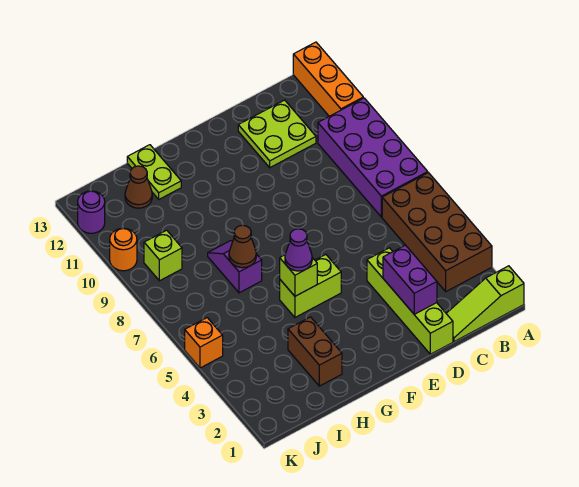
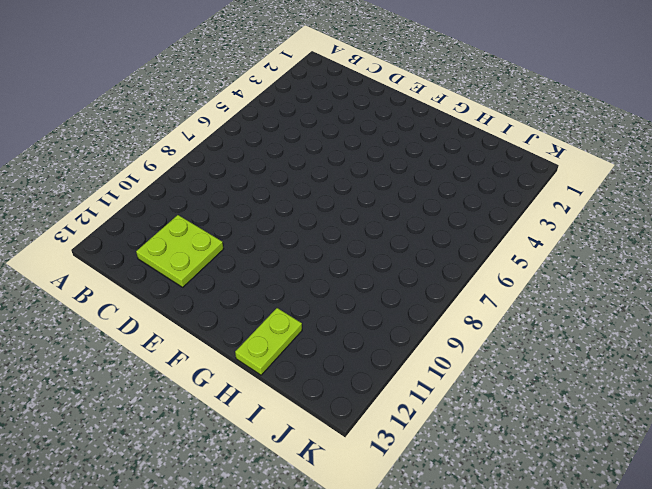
none -> lime 1x3 slope [446,266,524,342]
none -> brown 2x4 brick [382,173,492,291]
none -> purple 2x4 brick [318,98,428,217]

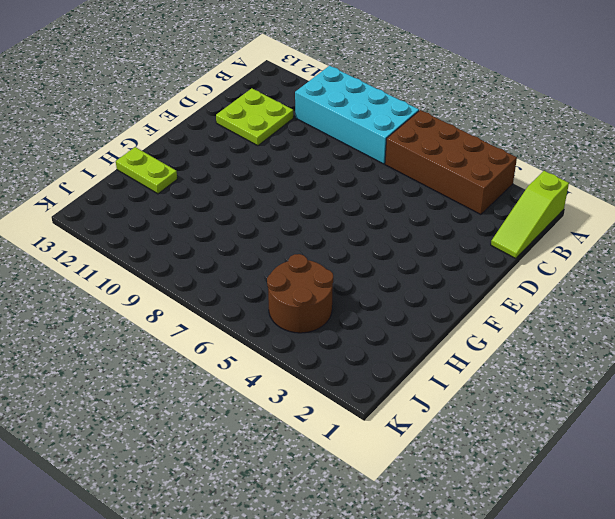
cyan 2x4 brick [295,66,419,164] -> purple 2x4 brick [318,98,428,217]
brown 2x2 round brick [267,254,333,333] -> none
none -> orange 1x3 brick [293,42,363,116]
none -> lime 1x4 brick [367,248,453,354]
none -> lime 1x2 brick [280,254,341,317]

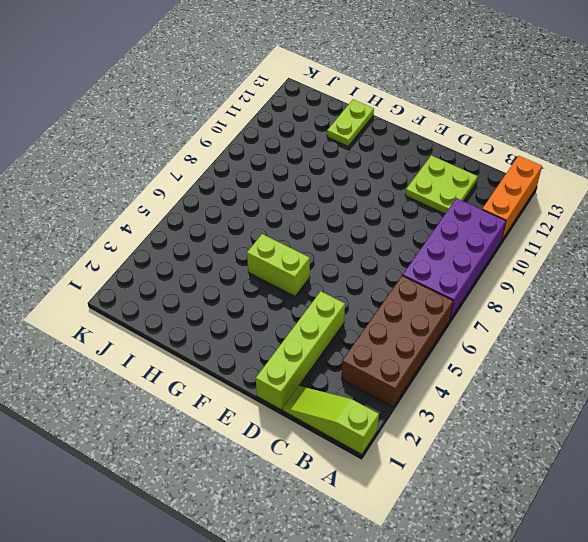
none -> brown 1x2 brick [288,317,342,386]
none -> purple 1x2 slope [208,241,262,293]
none -> brown 1x1 cone [125,166,152,208]

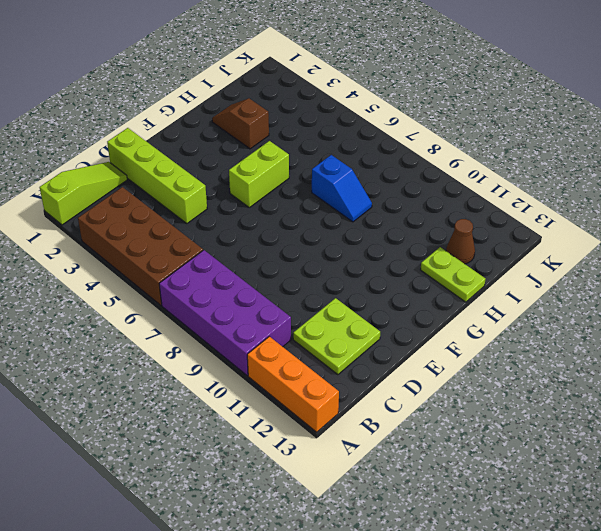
brown 1x2 slope [212,99,269,149] -> brown 1x2 brick [288,317,342,386]
blue 1x2 slope [312,155,372,222] -> purple 1x2 slope [208,241,262,293]
none -> lime 1x1 brick [144,230,182,281]
none -> orange 1x1 brick [185,318,223,368]
none -> orange 1x1 round brick [110,228,137,271]

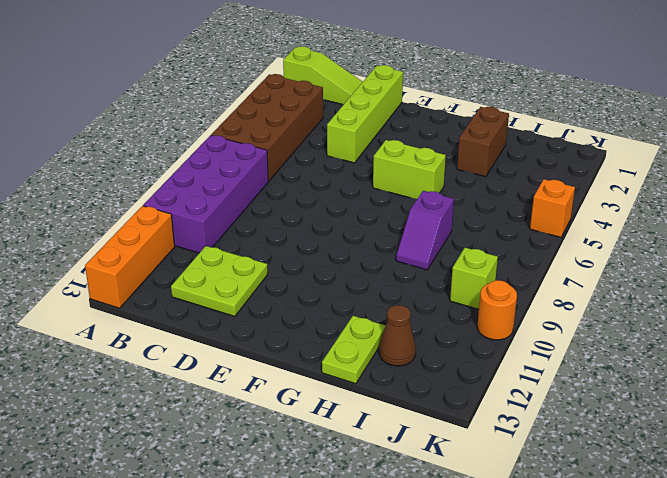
none -> purple 1x1 round brick [78,191,105,233]
none -> purple 1x2 brick [383,245,437,314]
none -> lime 1x1 brick [280,255,317,296]

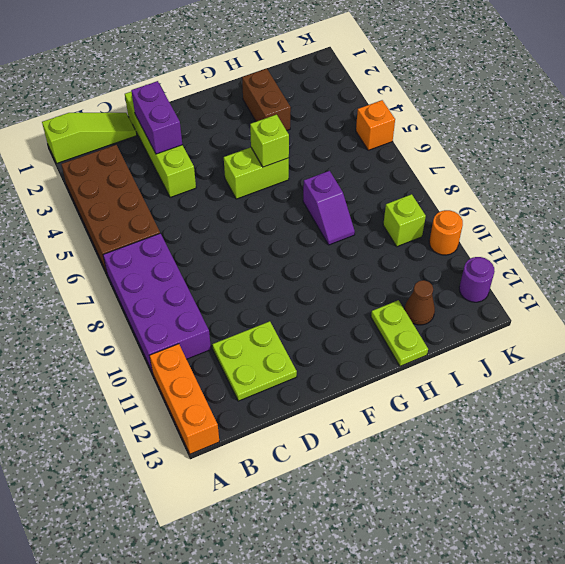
none -> brown 1x1 cone [229,225,256,268]
none -> purple 1x1 cone [285,229,312,271]

